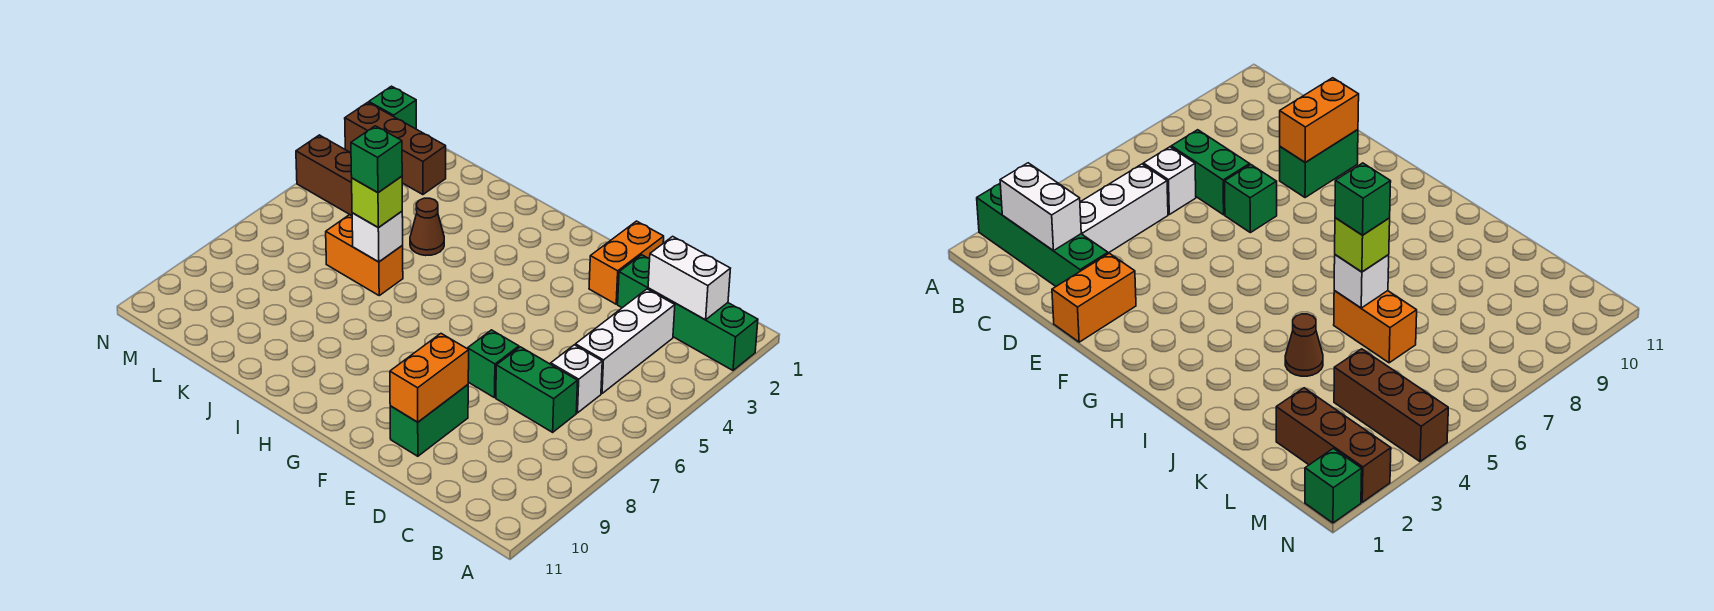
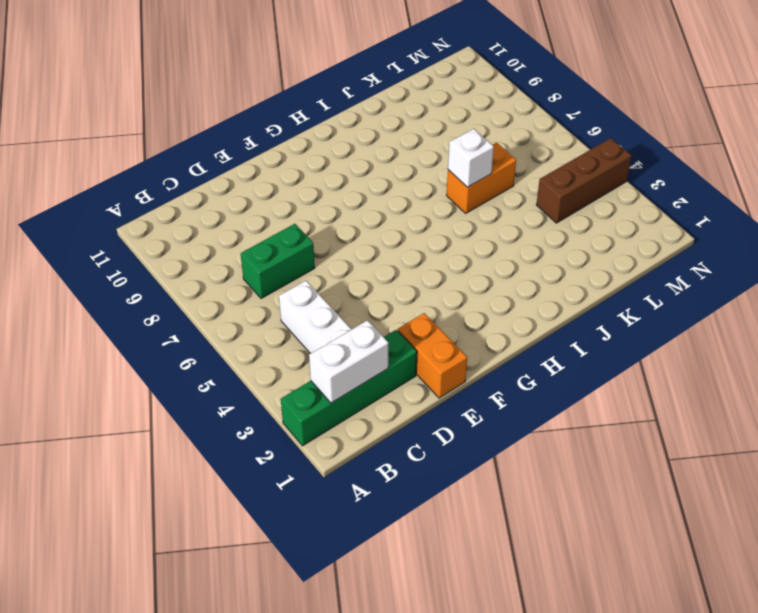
none -> white 1x1 brick [551,345,602,413]
none -> green 1x1 brick [468,330,519,398]
none -> green 1x2 brick [390,385,468,456]

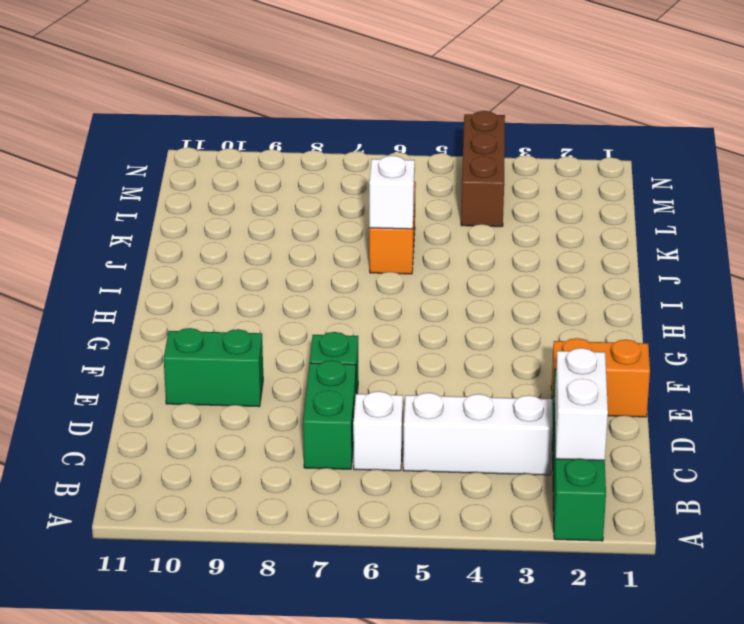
none -> brown 1x1 cone [410,198,444,256]
none -> brown 1x3 brick [345,102,446,195]
none -> green 1x1 brick [369,86,416,129]

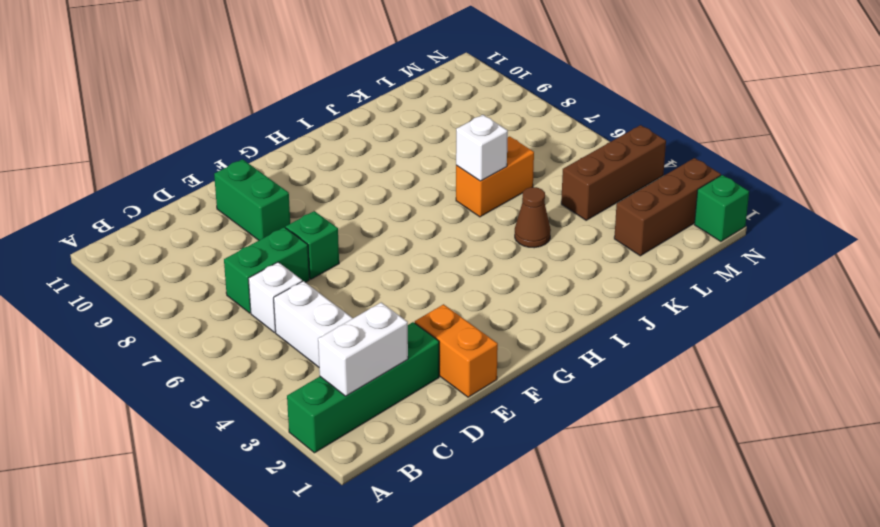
none -> orange 1x2 brick [390,334,469,422]
none -> lime 1x1 brick [352,176,402,228]
none -> green 1x1 brick [351,126,402,193]

